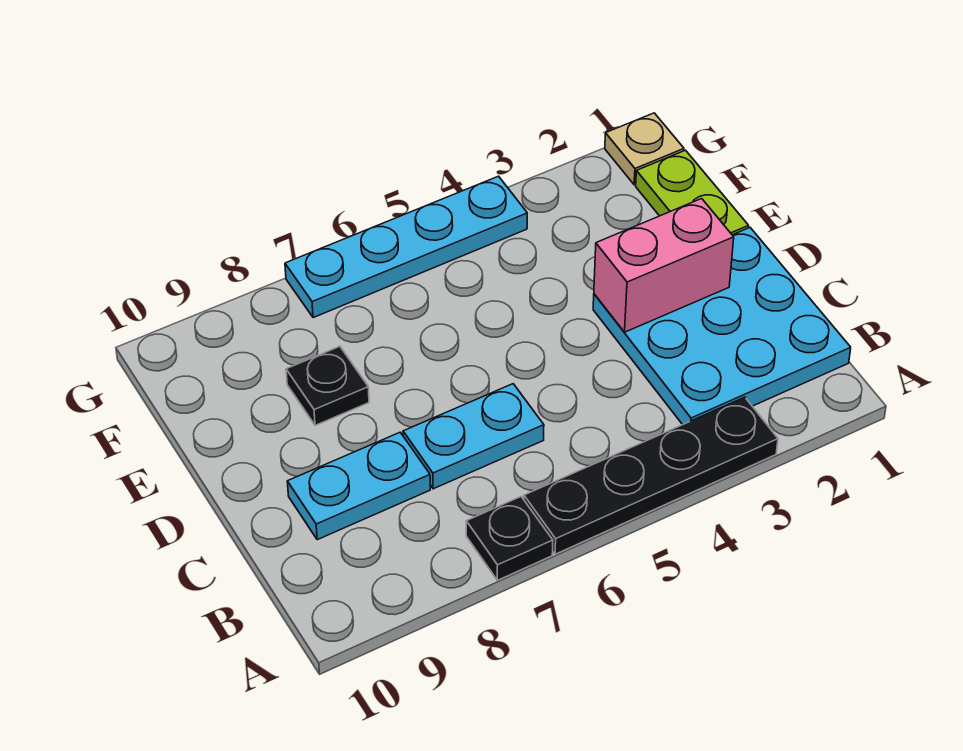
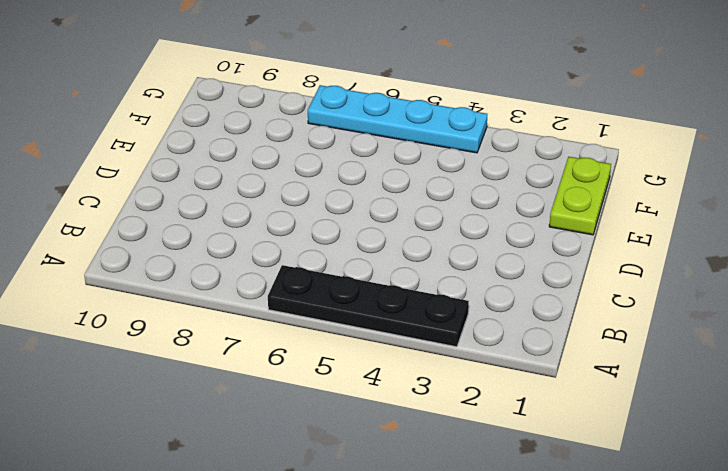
none -> black 1x1 plate [466,497,553,580]
none -> cyan 3x3 plate [593,228,851,425]

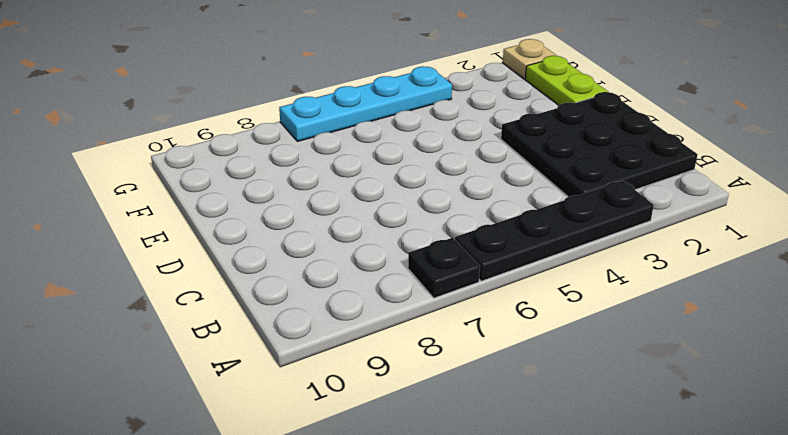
black 3x3 plate [501,92,698,197] -> cyan 3x3 plate [593,228,851,425]
none -> cyan 1x2 plate [403,384,544,489]
none -> cyan 1x2 plate [287,432,430,540]

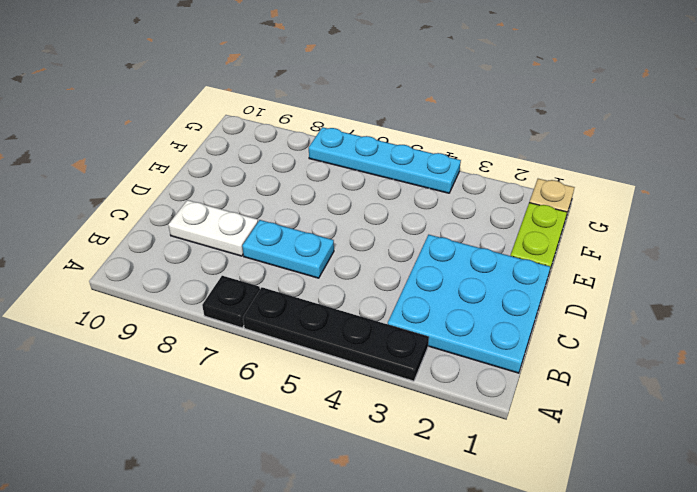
white 1x2 plate [168,200,258,256] -> cyan 1x2 plate [287,432,430,540]
none -> black 1x1 plate [286,347,369,425]
none -> pink 1x2 brick [594,199,734,332]

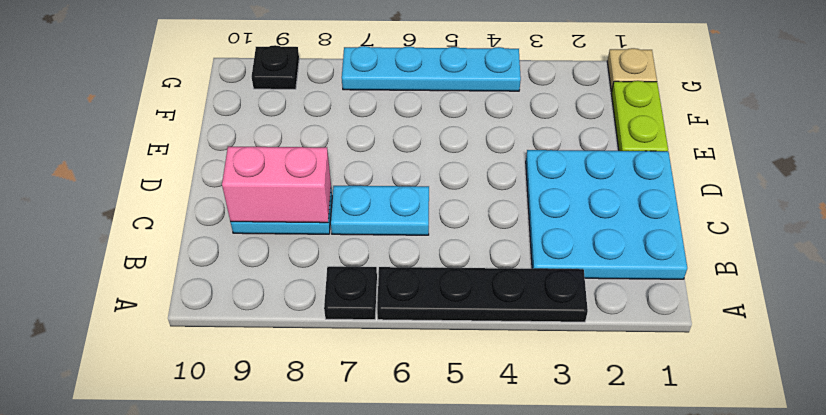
pink 1x2 brick [222,146,331,223] -> pink 1x2 brick moved to [594,199,734,332]
black 1x1 plate [252,45,299,89] -> black 1x1 plate moved to [286,347,369,425]

